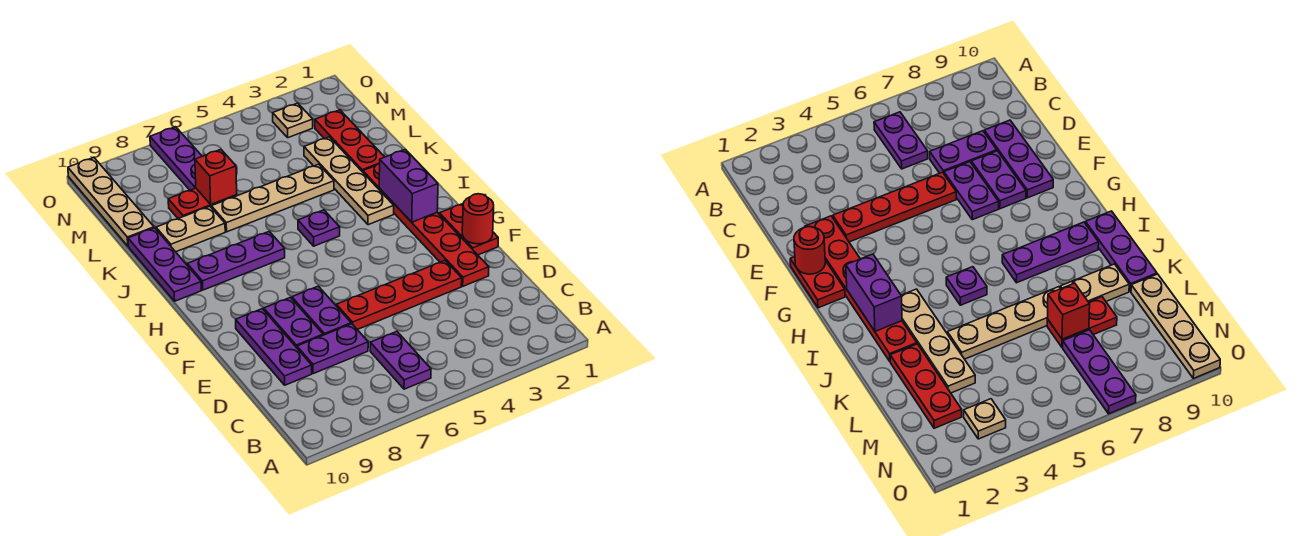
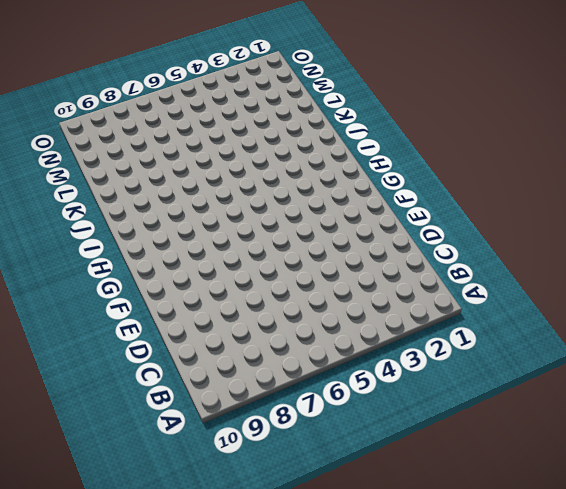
none -> purple 1x2 plate [370,331,431,389]
none -> purple 1x2 plate [297,324,368,374]
none -> purple 1x3 plate [236,309,312,385]

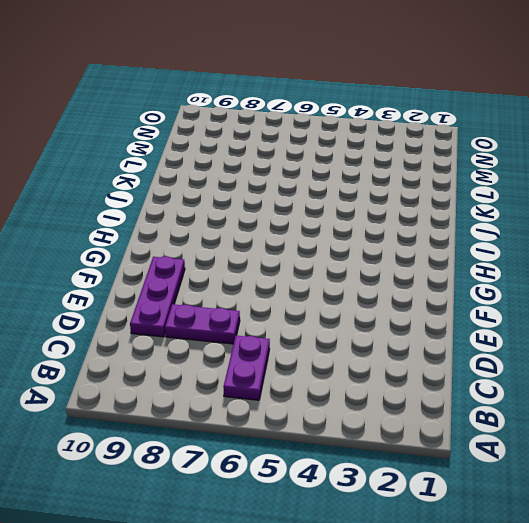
none -> red 1x6 plate [363,164,489,286]
none -> red 1x4 plate [336,261,462,329]
none -> purple 1x2 plate [292,286,351,335]

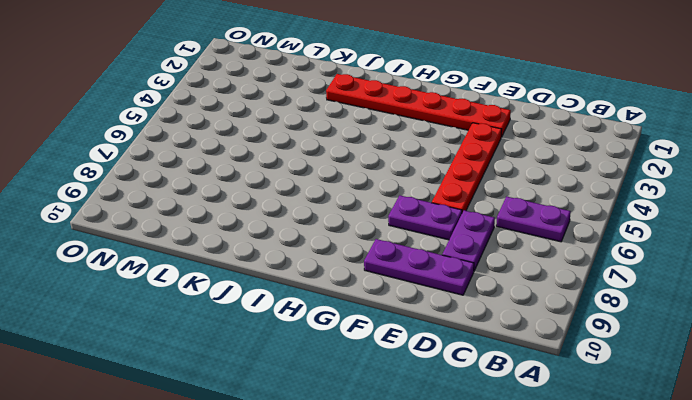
none -> purple 1x2 plate [264,297,323,348]
none -> red 1x2 plate [439,204,498,255]
none -> tan 1x4 plate [304,137,394,225]

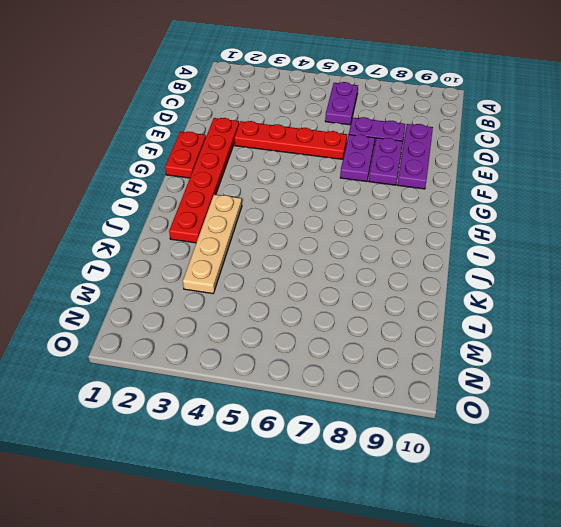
none -> purple 1x1 plate [298,210,340,246]
none -> purple 1x3 plate [187,232,285,290]
none -> purple 1x3 plate [128,228,201,301]

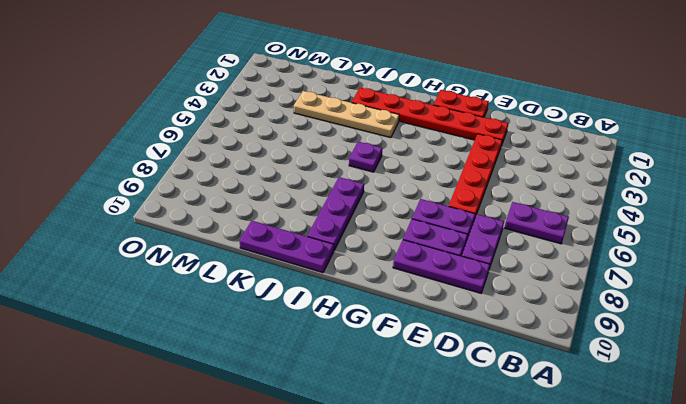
none -> red 1x3 plate [315,110,384,172]
none -> tan 1x4 plate [211,164,334,232]
none -> tan 1x2 plate [156,207,225,252]

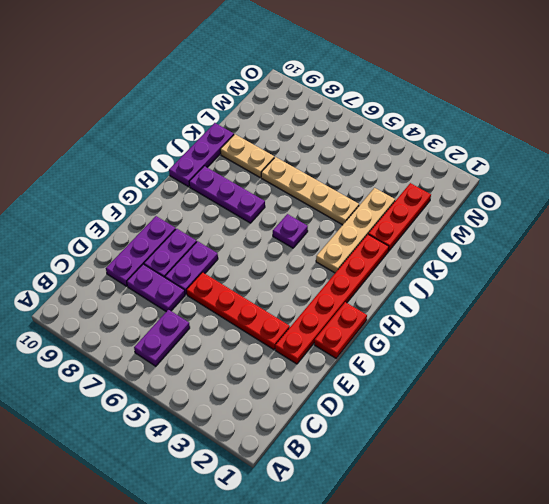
none -> red 1x2 plate [168,188,237,219]
none -> tan 1x4 plate [68,158,154,246]
none -> purple 1x3 plate [150,127,202,190]

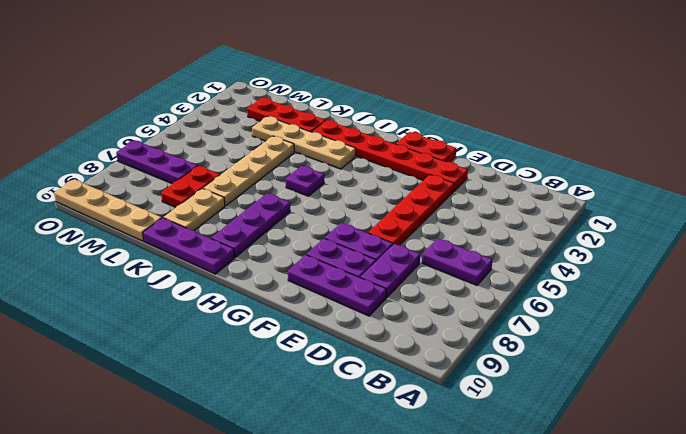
none -> tan 1x1 plate [273,103,313,138]
none -> red 1x1 round brick [462,194,494,244]
none -> purple 1x2 brick [379,149,438,222]

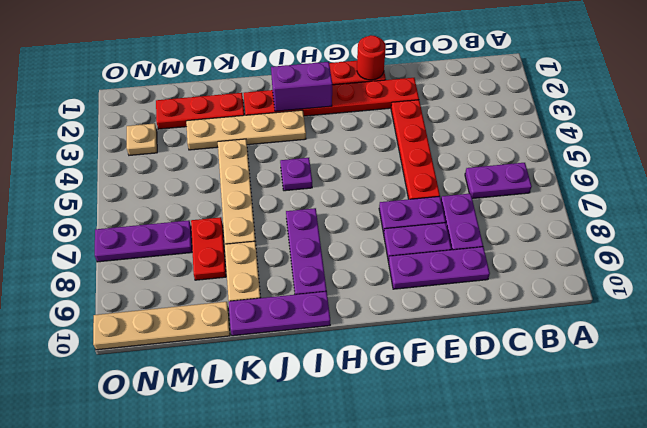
none -> red 1x1 brick [195,149,237,204]

